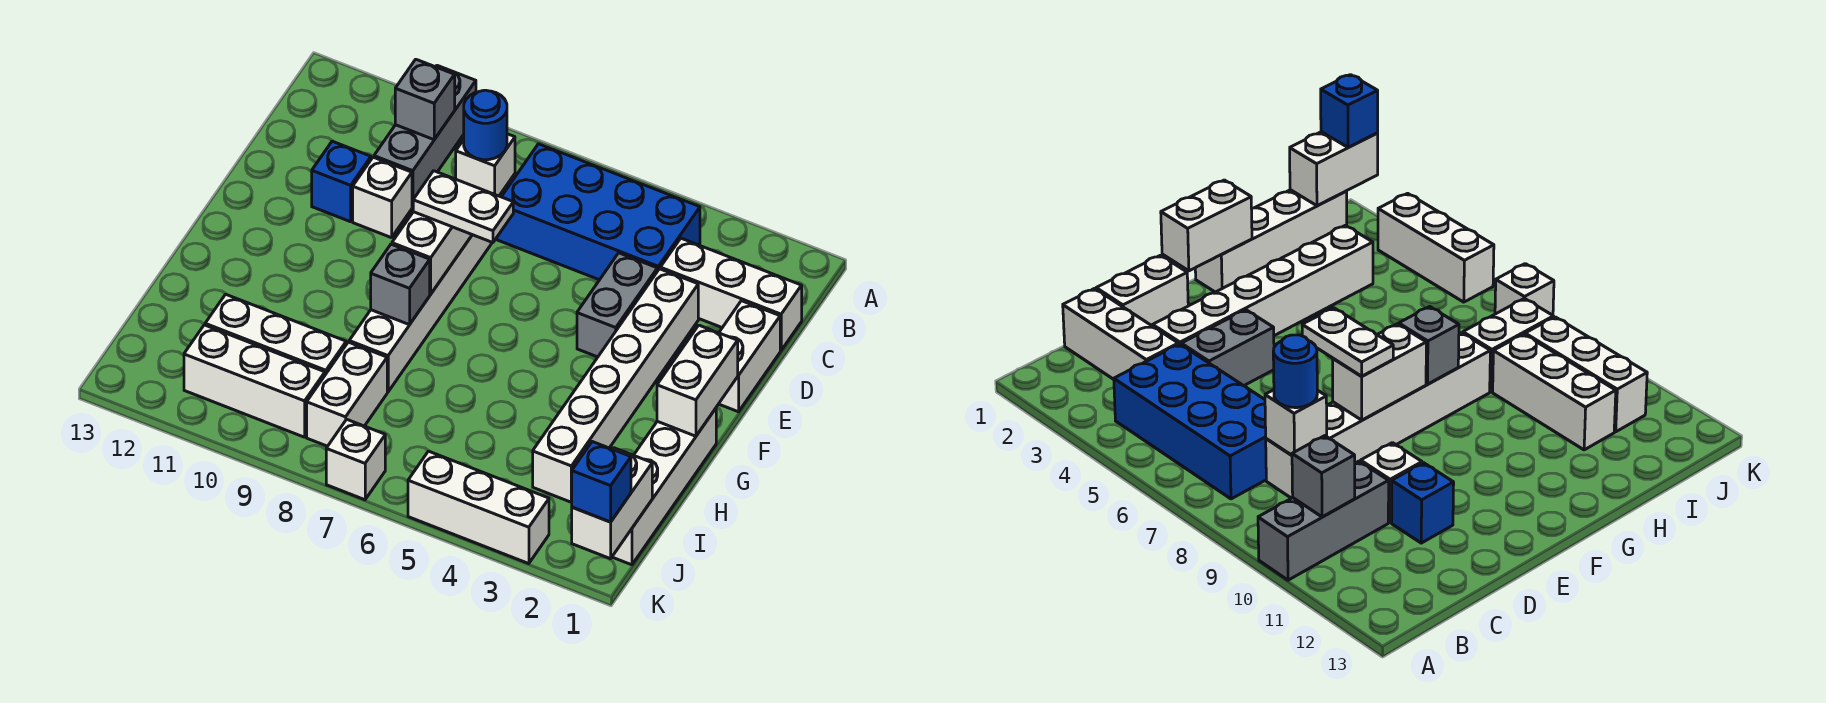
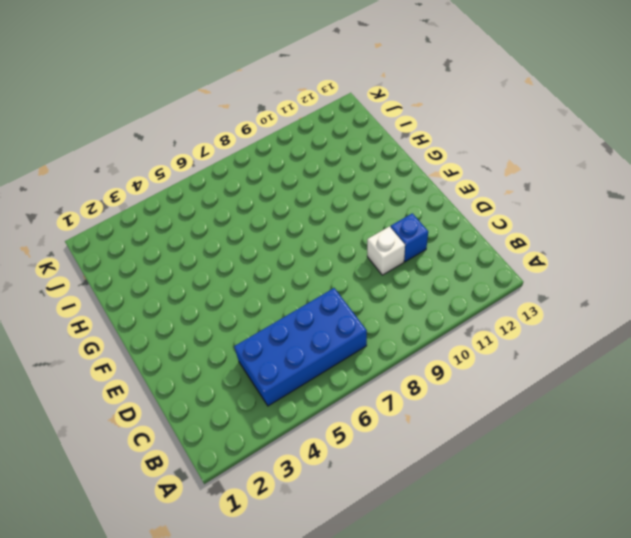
none -> grey 1x3 brick [374,66,476,207]
none -> white 1x3 brick [660,238,802,350]
none -> white 1x6 brick [349,174,515,392]

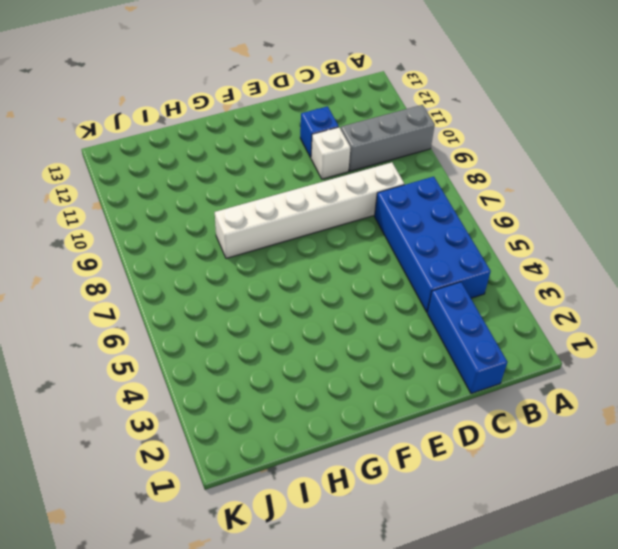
blue 1x3 brick [427,282,507,394] -> white 1x3 brick [660,238,802,350]
none -> white 1x2 brick [719,301,780,412]
none -> white 1x6 brick [533,269,698,502]
none -> grey 1x2 brick [577,253,657,357]

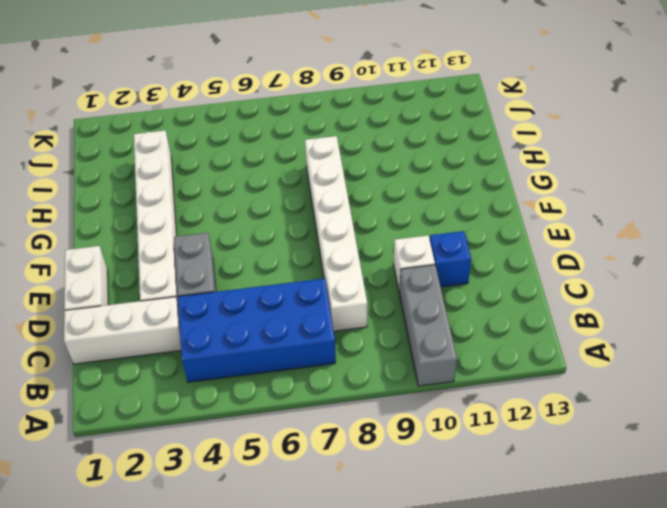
none -> white 1x4 brick [612,408,716,565]
none -> white 1x2 brick [307,342,387,446]
none -> white 1x3 brick [205,294,346,375]

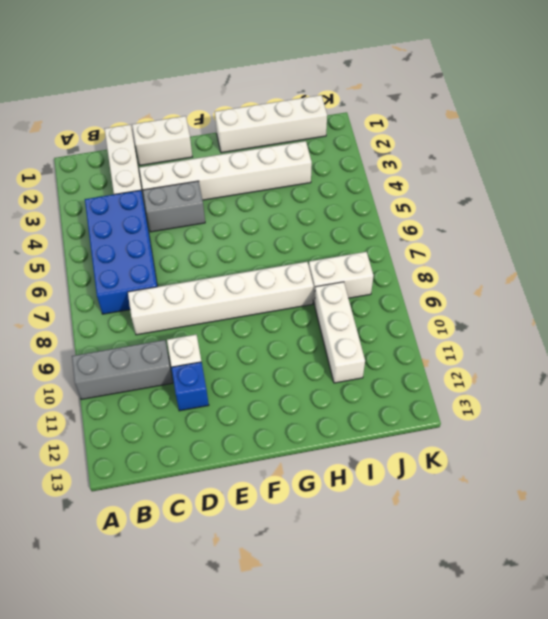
none -> white 1x3 brick [184,325,325,437]
none -> white 1x3 brick [408,451,549,564]
none -> white 1x1 brick [326,419,385,500]

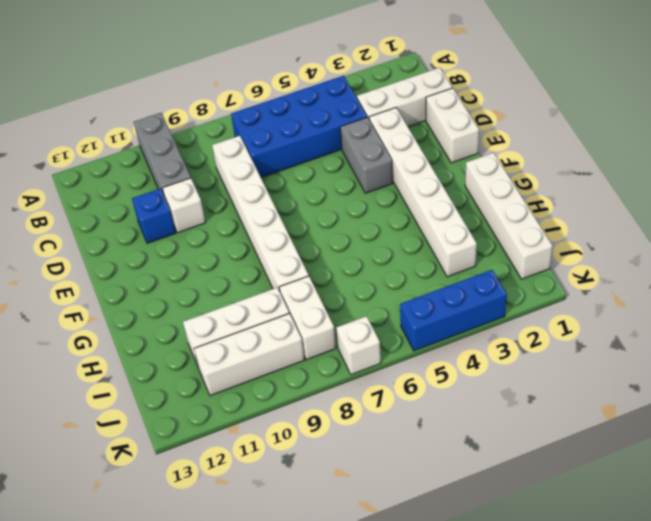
blue 1x3 brick [400,270,507,351] -> white 1x3 brick [408,451,549,564]
none -> grey 1x1 brick [395,59,455,140]
none -> white 1x1 brick [456,134,515,196]
none -> white 1x2 brick [392,212,472,294]

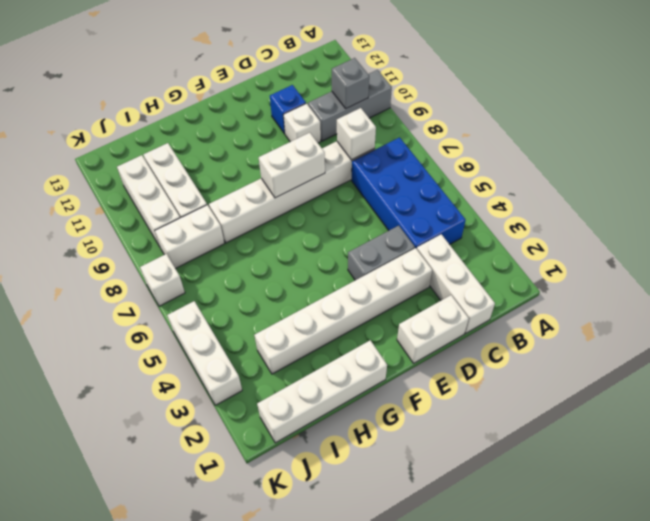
none -> white 1x2 brick [657,325,738,436]
none -> grey 1x1 brick [371,244,430,325]
none -> white 1x2 brick [572,448,652,559]

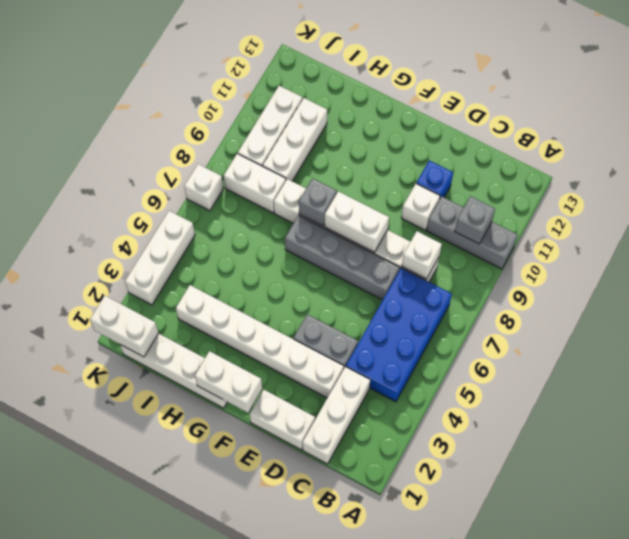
grey 1x4 brick [285,215,400,300] -> none
none -> blue 1x1 round brick [464,90,507,160]
none -> white 1x2 plate [413,171,513,243]
none -> blue 1x1 brick [572,442,631,522]

